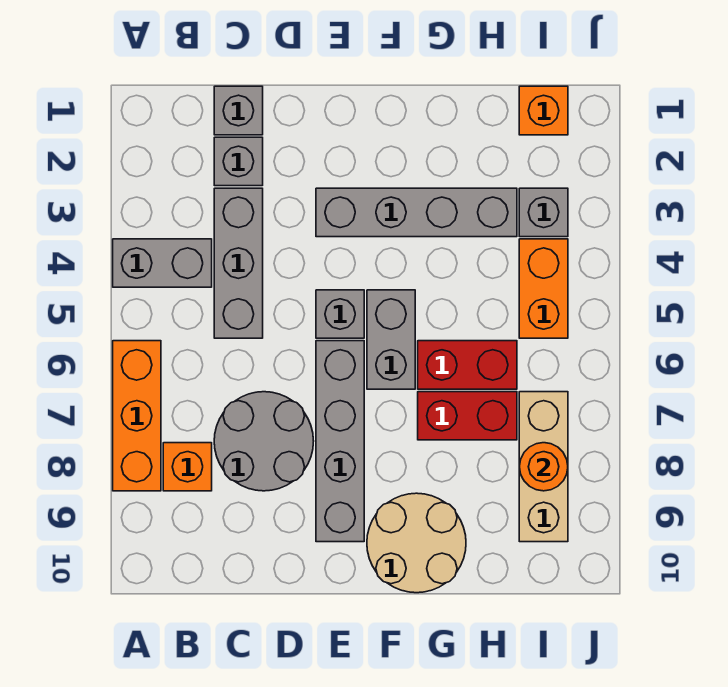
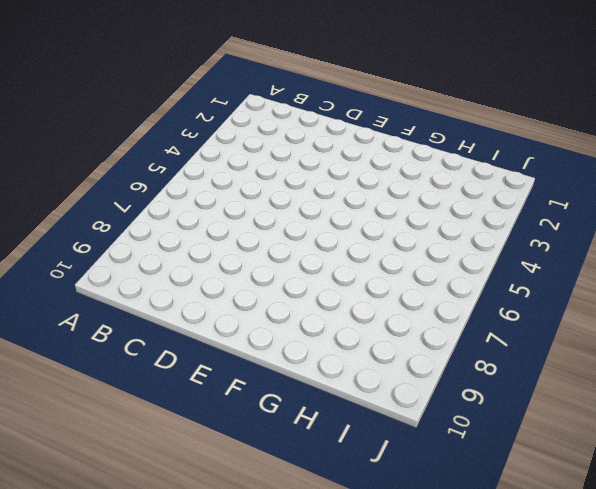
none -> grey 1x2 brick [113,239,212,287]
none -> orange 1x3 brick [113,341,161,491]
none -> orange 1x1 brick [163,443,212,491]

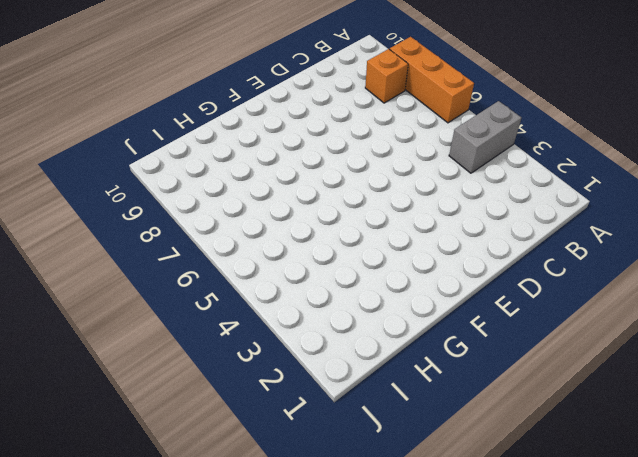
none -> grey 1x1 brick [214,86,263,135]
none -> grey 1x1 brick [214,137,263,186]
none -> grey 1x3 brick [214,188,263,338]

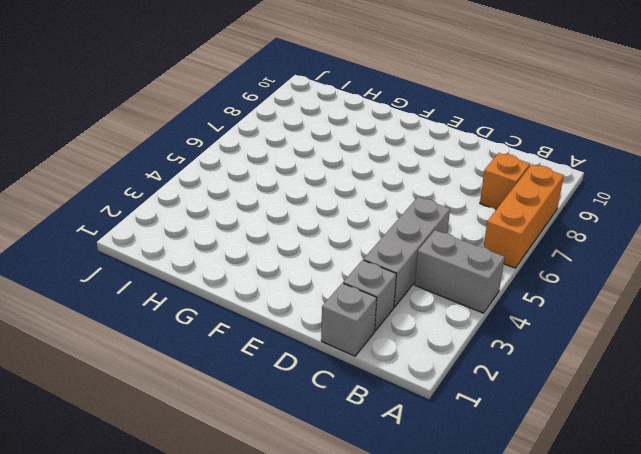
none -> grey 2x2 round brick [214,392,314,491]
none -> grey 1x4 brick [316,188,517,237]
none -> grey 1x1 brick [316,290,364,338]

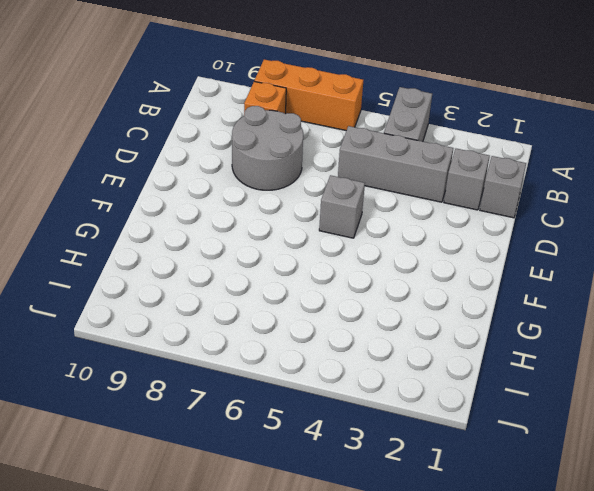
none -> grey 1x4 brick [316,188,517,237]
none -> grey 1x4 brick [316,341,364,542]
none -> grey 1x2 brick [367,290,415,389]

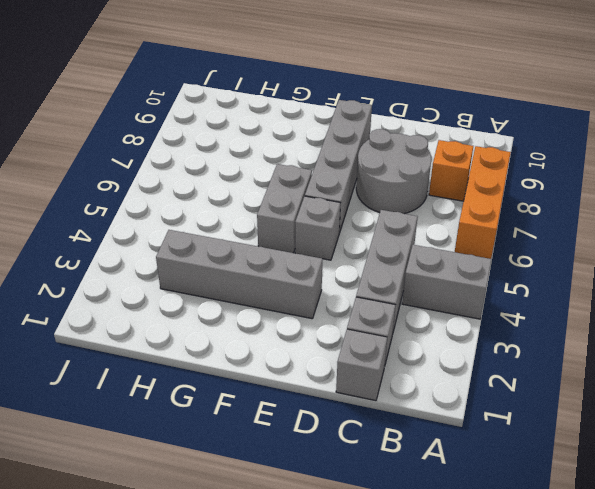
none -> tan 2x2 round brick [367,493,466,593]
none -> red 1x2 brick [418,341,517,389]
none -> red 1x2 brick [418,392,517,440]

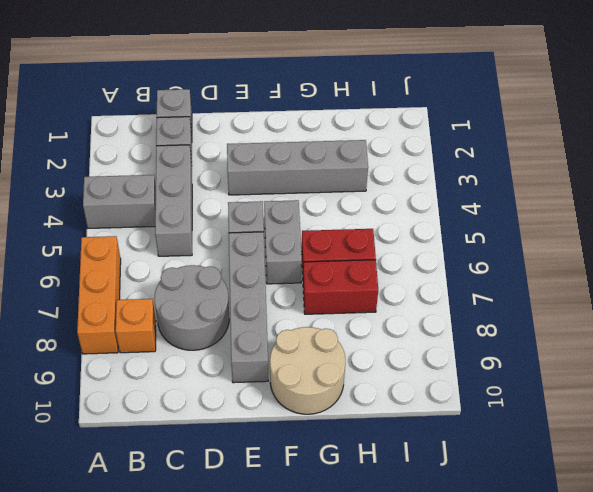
none -> orange 1x1 brick [519,86,568,135]
none -> grey 1x1 brick [519,188,568,237]
none -> orange 1x2 brick [519,239,568,338]

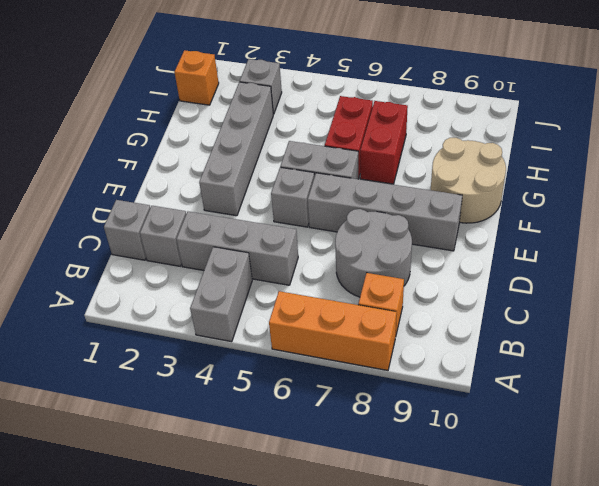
none -> orange 1x2 brick [519,239,568,338]
none -> tan 1x3 brick [519,392,568,542]
none -> orange 1x1 round brick [519,443,568,491]

